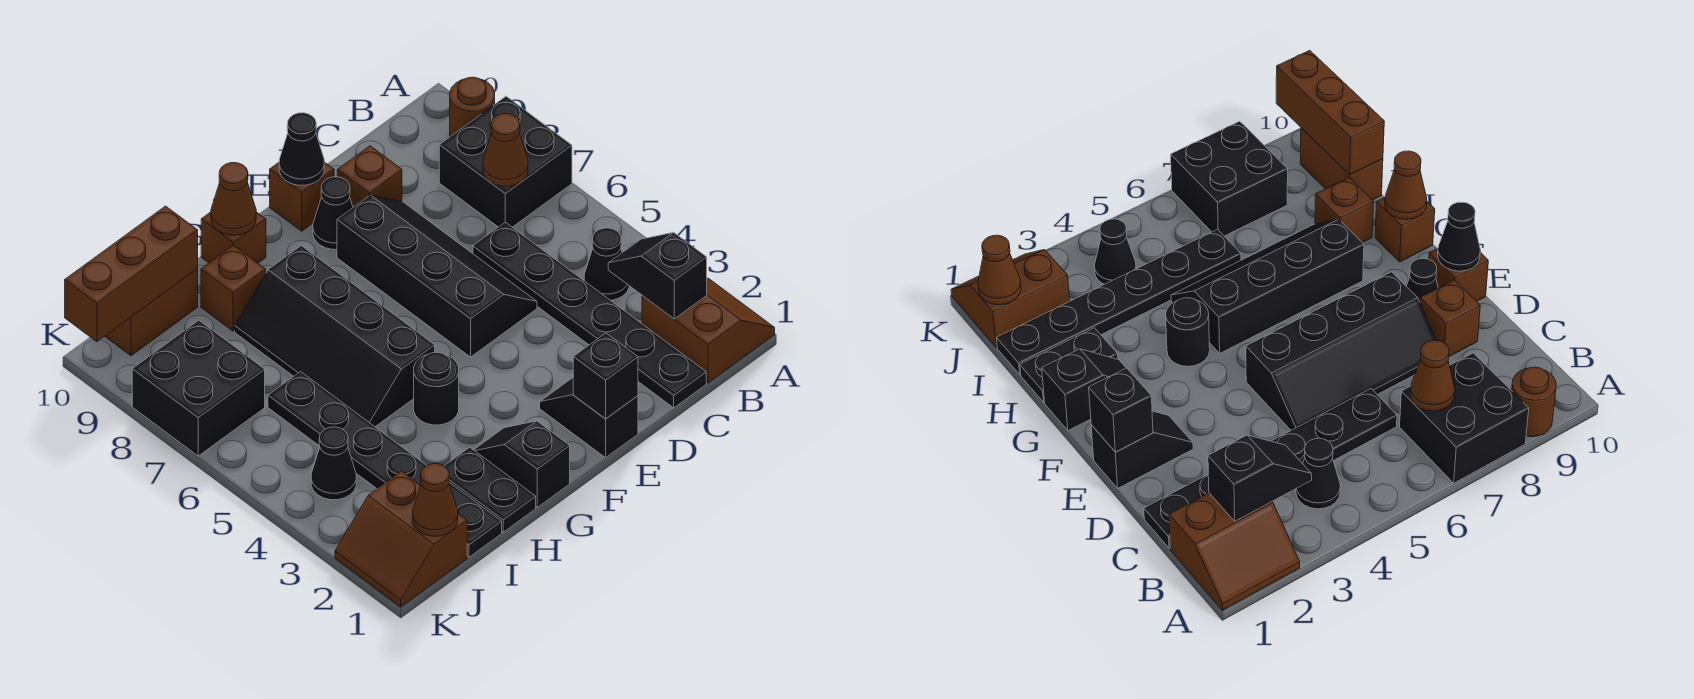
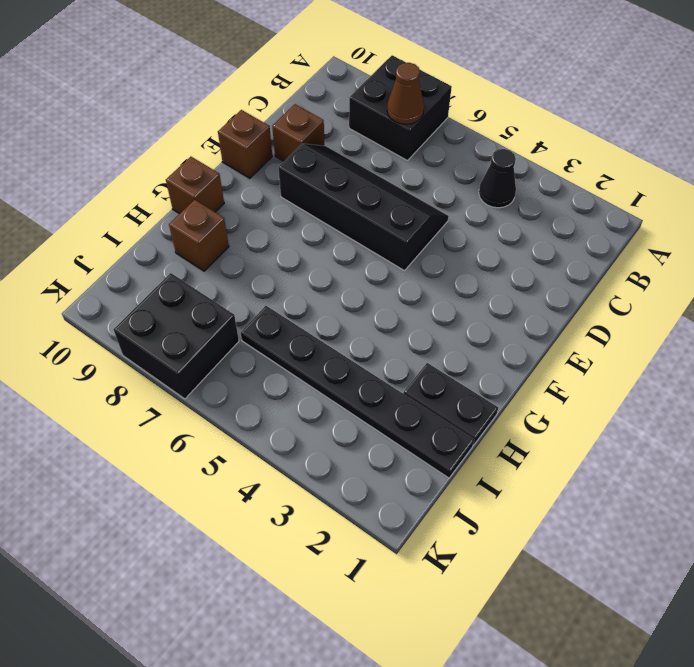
none -> brown 2x2 slope [642,278,775,383]
none -> brown 1x1 round brick [450,77,495,137]
none -> black 1x6 plate [473,222,706,408]

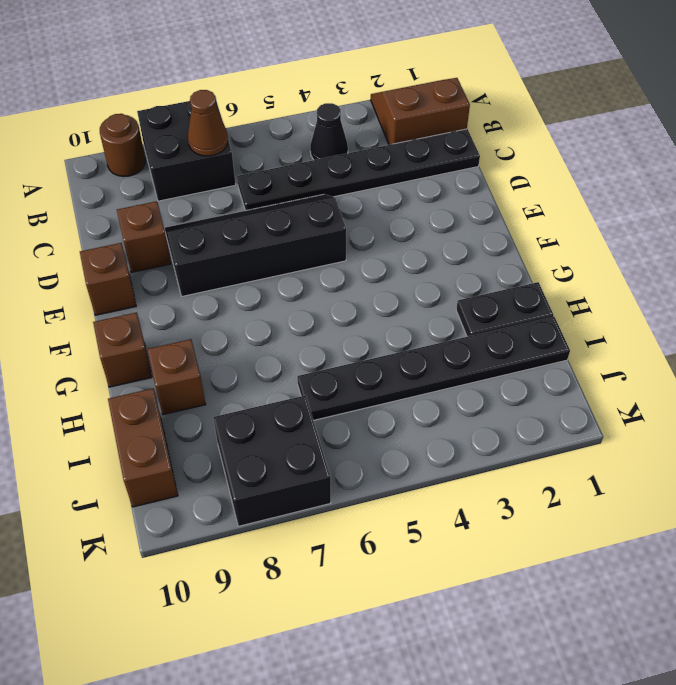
none -> black 1x2 slope [540,378,638,458]
none -> black 1x1 cone [313,177,353,250]
none -> black 1x2 slope [474,421,570,507]

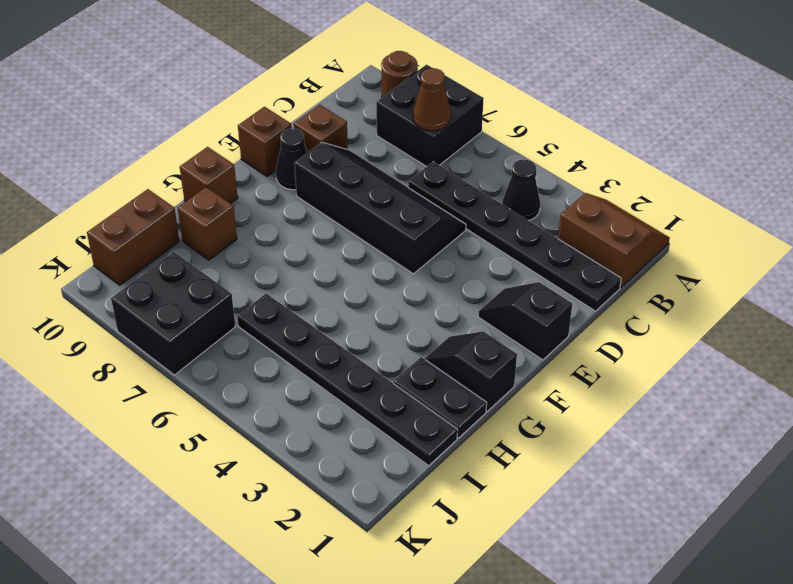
none -> black 1x1 round brick [414,352,459,425]
none -> black 2x4 slope [235,246,435,427]
none -> brown 2x2 slope [335,471,467,607]

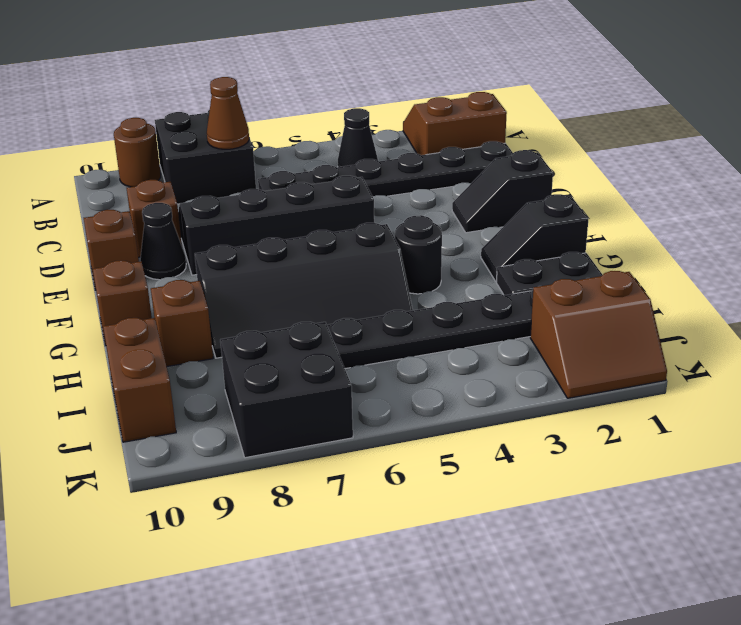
none -> black 1x1 cone [311,427,356,500]
none -> black 1x2 slope [608,232,707,319]
none -> black 1x1 brick [573,333,638,419]

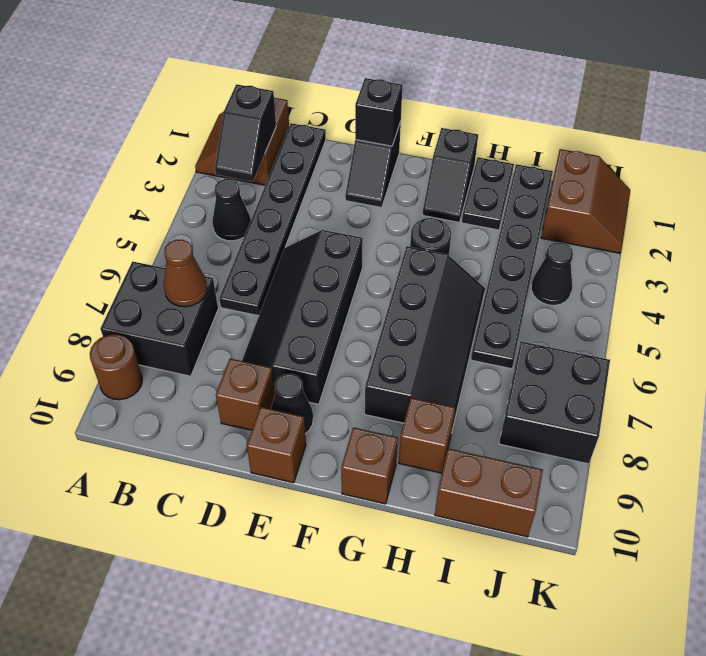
none -> black 1x1 cone [279,113,324,185]
none -> brown 1x1 cone [211,163,256,235]
none -> brown 1x3 brick [65,206,198,342]

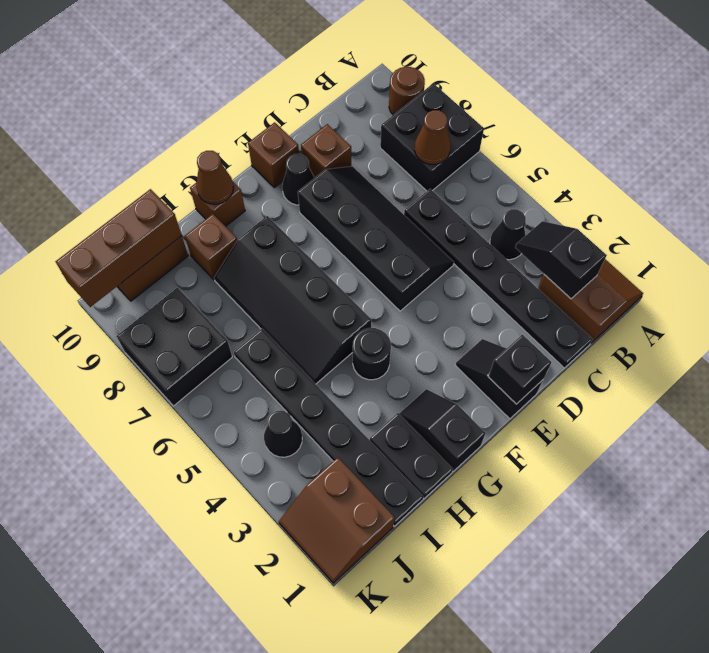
none -> black 1x1 cone [279,113,324,185]
none -> brown 1x1 cone [413,464,458,536]

